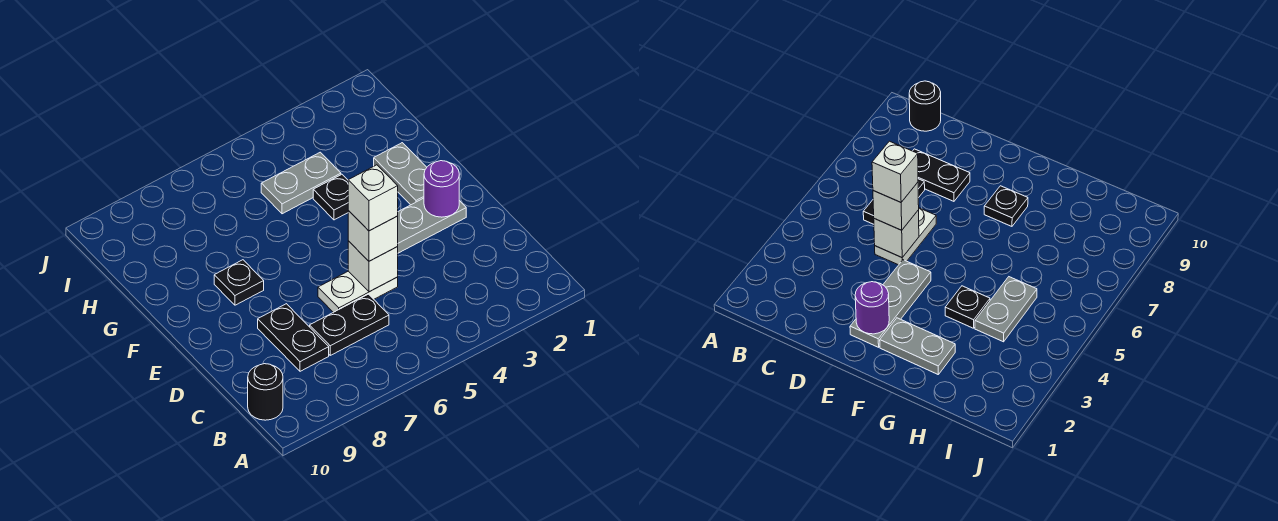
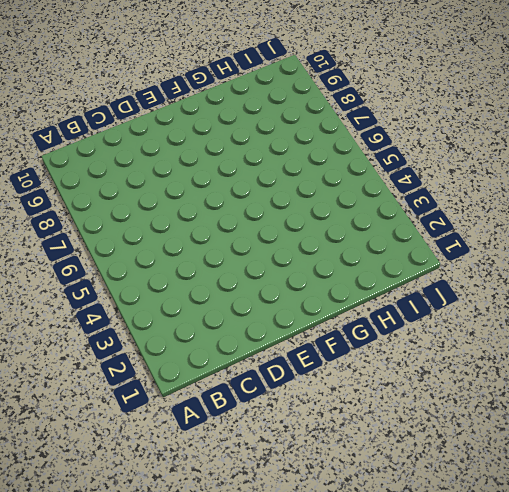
none -> black 1x1 round brick [248,364,283,420]
none -> black 1x2 plate [310,294,389,355]
none -> black 1x2 plate [258,304,329,371]

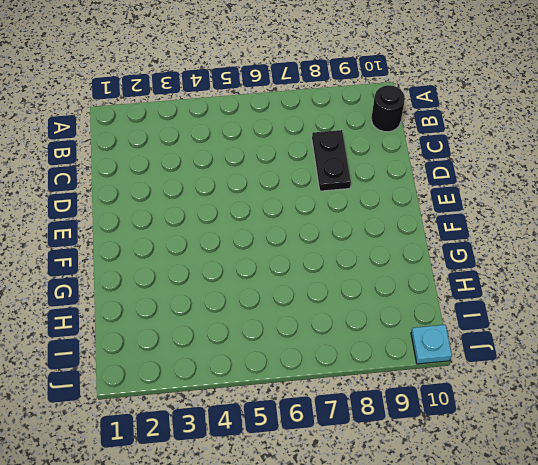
cyan 1x1 plate [411,325,452,364] -> none
none -> black 1x2 plate [310,294,389,355]
none -> white 1x2 plate [318,271,398,312]
none -> grey 1x3 plate [397,198,466,253]

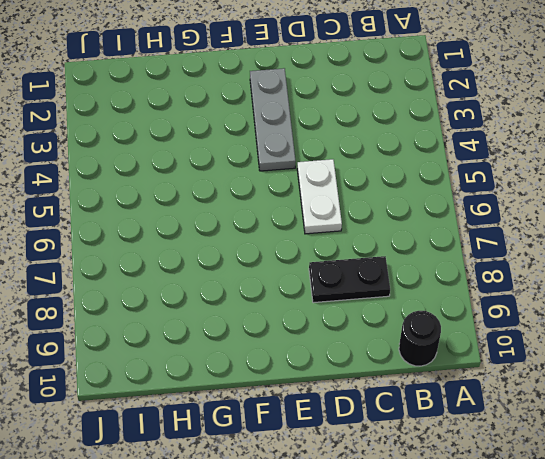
none -> black 1x2 plate [310,294,389,355]
none -> grey 1x2 plate [374,143,427,205]
none -> black 1x1 plate [214,260,264,305]

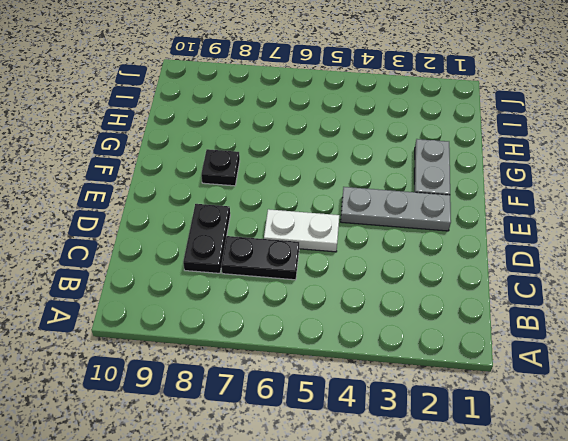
none -> black 1x1 round brick [248,364,283,420]
none -> black 1x1 plate [313,174,348,220]
none -> grey 1x2 plate [261,152,341,214]

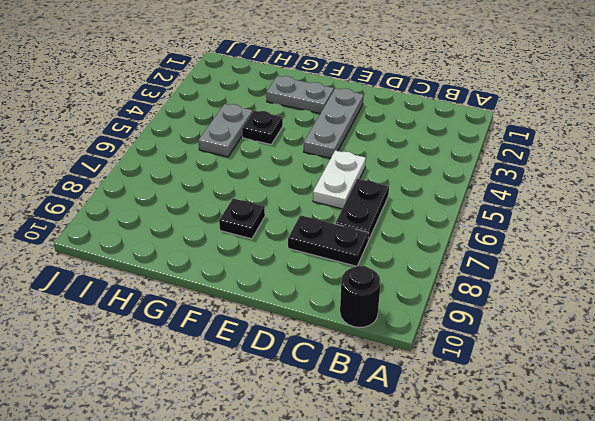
none -> white 1x1 brick [348,241,398,292]
none -> purple 1x1 round brick [424,161,459,217]
none -> white 1x1 brick [348,211,398,261]

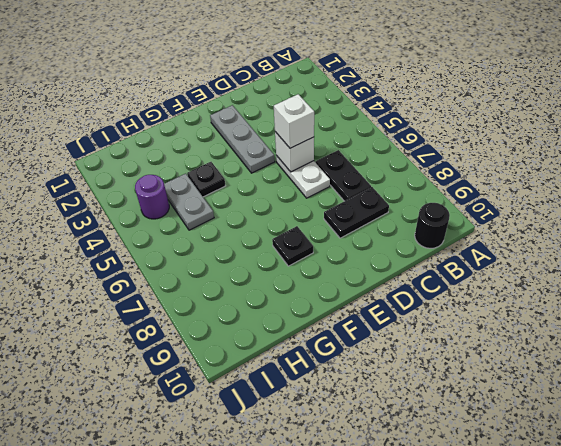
purple 1x1 round brick [135,175,169,219] -> purple 1x1 round brick moved to [424,161,459,217]
none -> grey 1x2 plate [374,143,427,205]
none -> white 1x1 brick [348,165,398,231]

